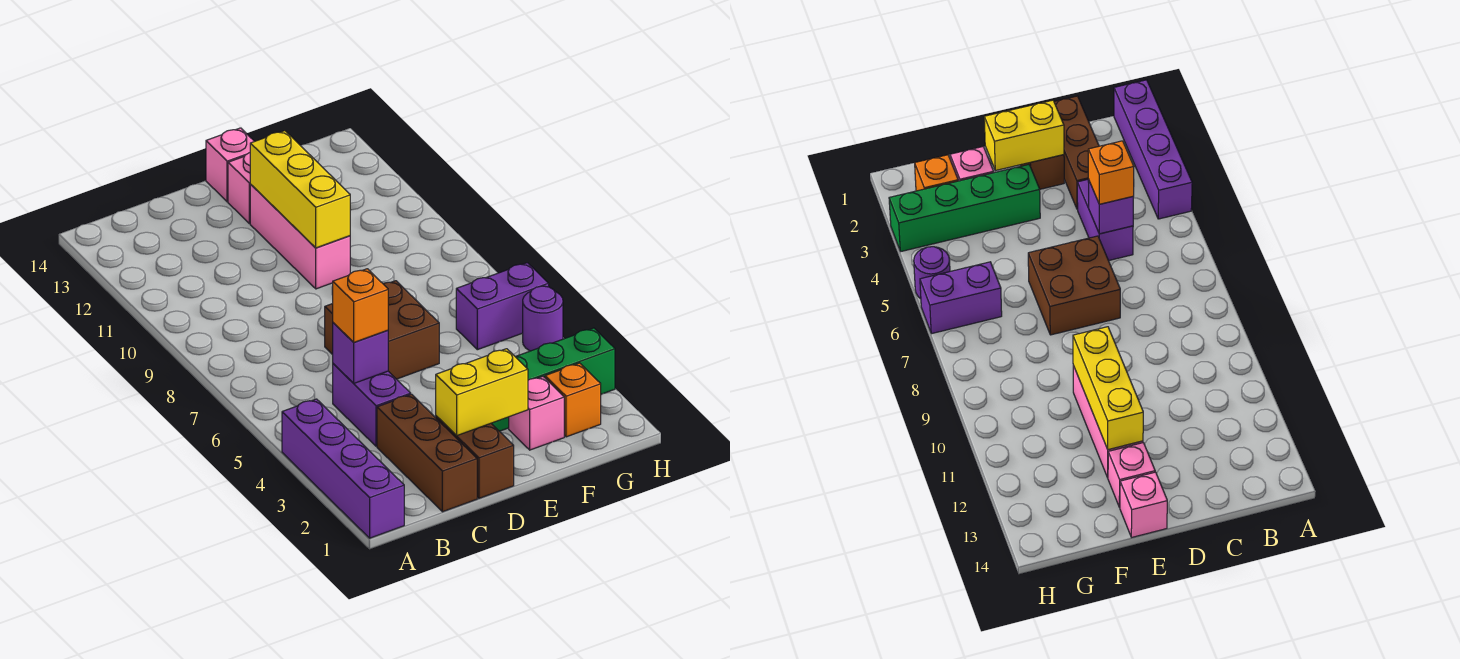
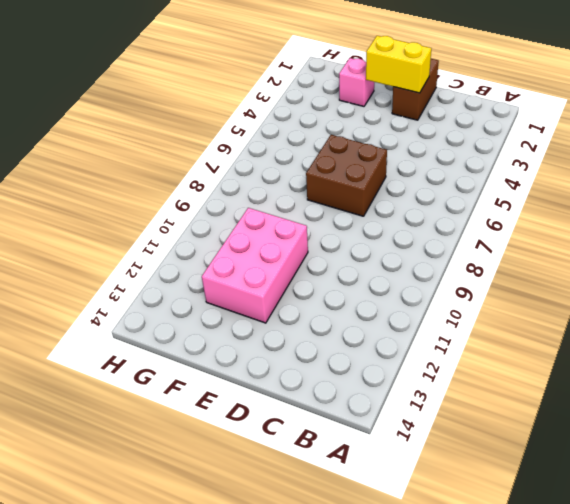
pink 2x3 brick [202,208,308,323] -> pink 1x3 brick [250,184,350,289]
none -> purple 1x4 brick [282,399,404,538]
none -> brown 1x3 brick [377,394,477,512]
none -> purple 1x2 brick [333,364,411,446]

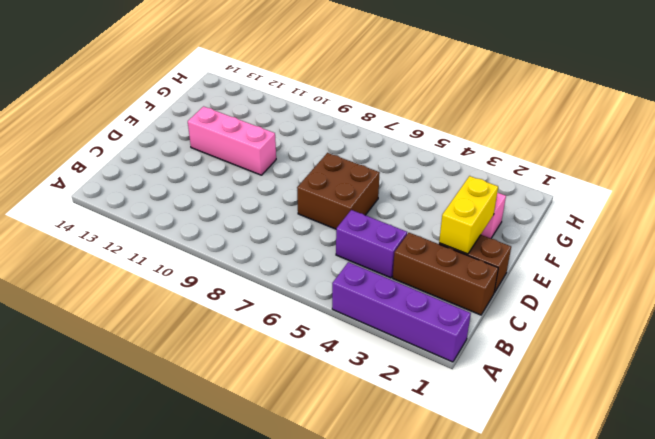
none -> green 1x4 brick [491,328,615,431]
none -> pink 1x1 brick [228,153,250,223]
none -> pink 1x1 brick [206,128,254,202]

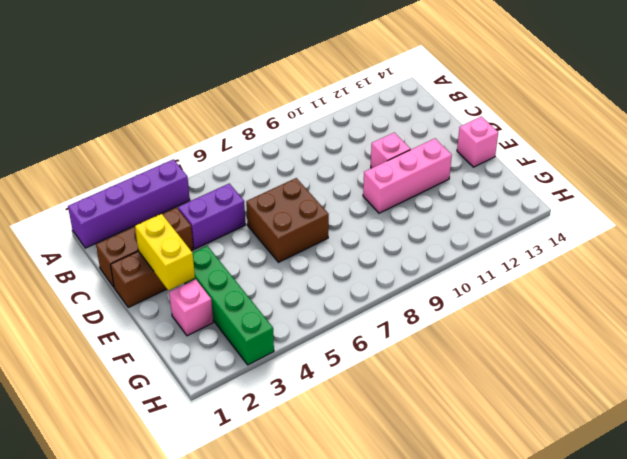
pink 1x1 brick [371,133,411,168] -> pink 1x1 brick moved to [228,153,250,223]
none -> orange 1x1 brick [545,363,601,437]
none -> purple 1x2 brick [456,263,549,350]
none -> purple 1x1 round brick [523,286,563,351]

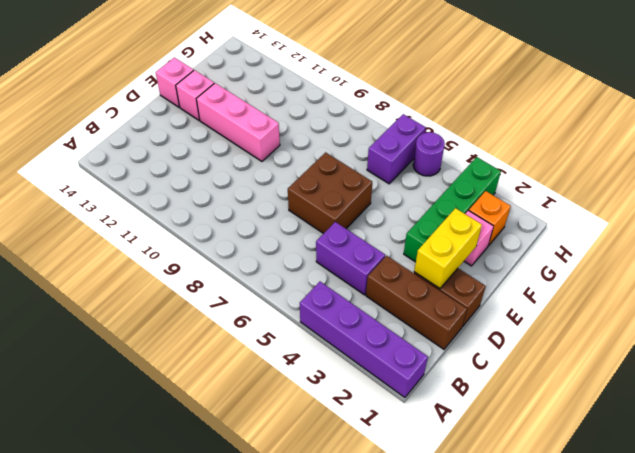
none -> purple 1x1 brick [333,323,388,383]
none -> yellow 1x3 brick [250,131,350,248]
none -> orange 1x1 brick [333,269,388,342]

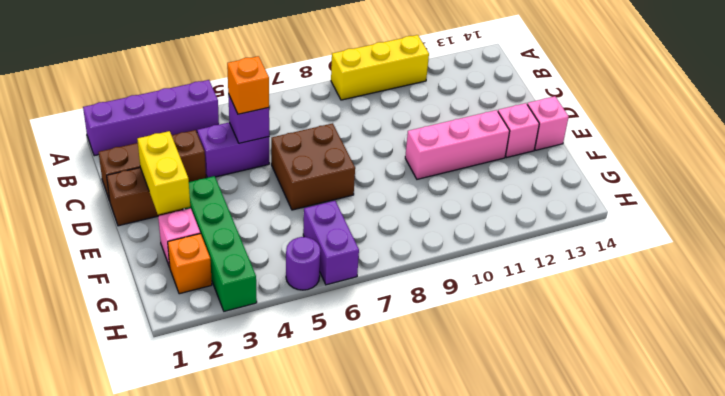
yellow 1x3 brick [331,35,429,100] -> yellow 1x3 brick moved to [250,131,350,248]

